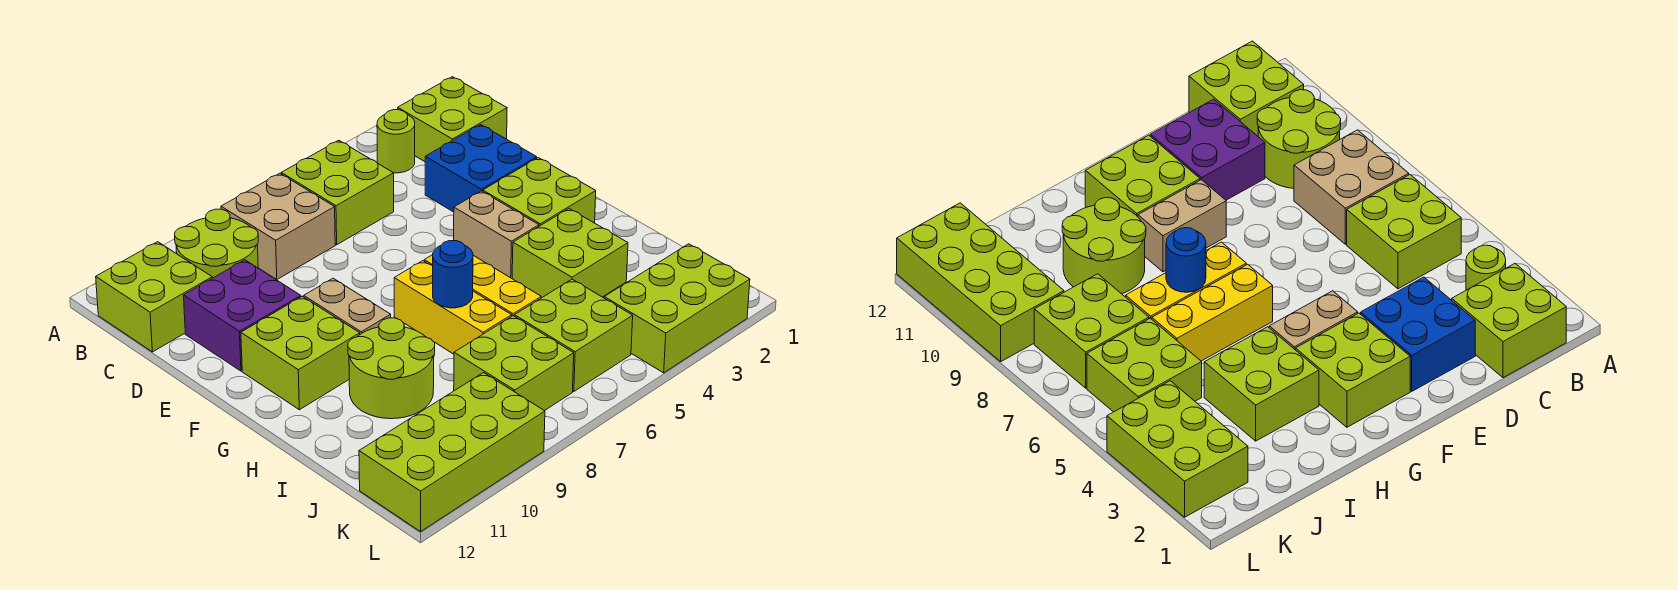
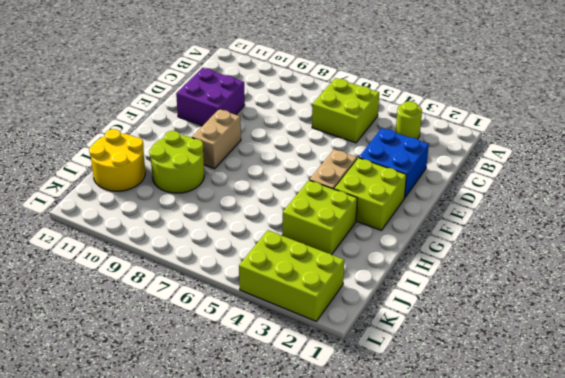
yellow 2x2 round brick [89,129,145,191] -> none
none -> lime 2x2 brick [398,77,507,162]
none -> tan 2x2 brick [221,173,335,280]
none -> lime 2x2 round brick [175,209,258,278]

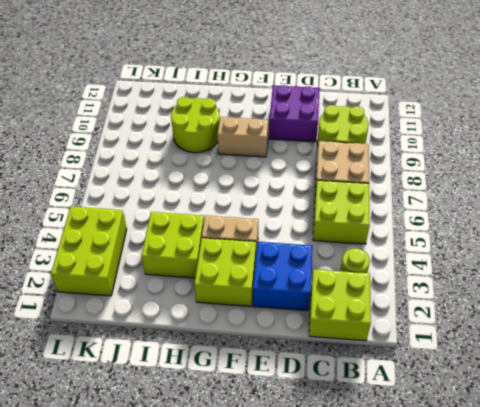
none -> lime 2x2 brick [96,242,212,352]
none -> lime 2x2 brick [241,296,360,410]
none -> yellow 1x3 brick [424,255,541,316]

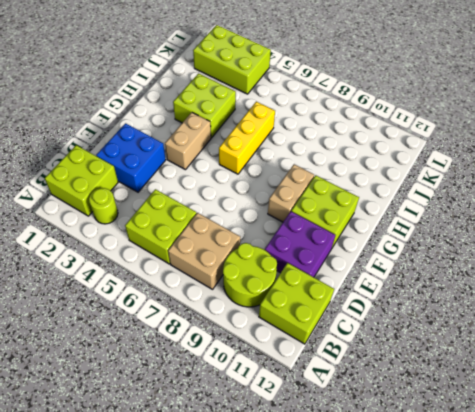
none -> lime 2x2 brick [483,158,596,226]
none -> yellow 1x3 brick [394,261,512,354]
none -> lime 2x2 round brick [348,318,435,419]

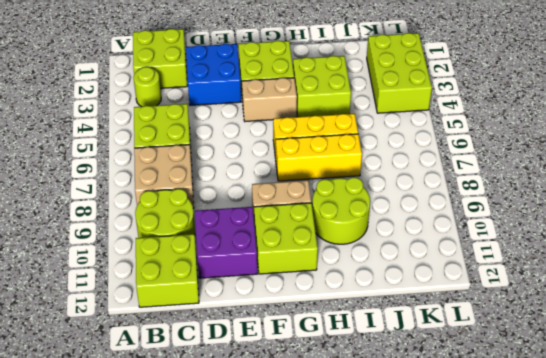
none -> lime 2x2 brick [515,279,633,391]
none -> lime 2x2 brick [454,316,574,411]
none -> lime 2x4 brick [359,373,545,532]

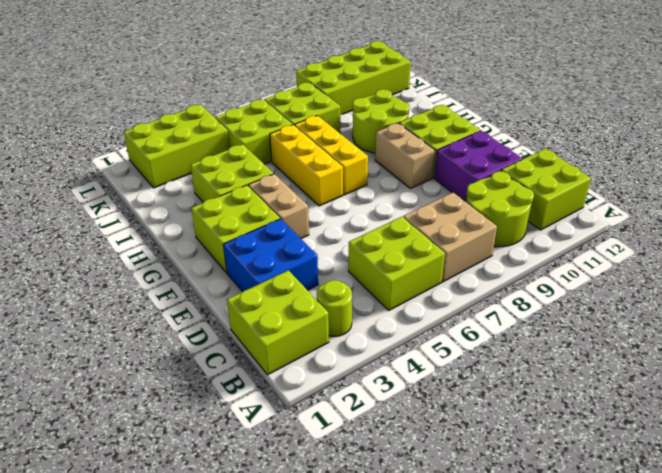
none -> blue 1x1 round brick [433,241,473,308]

